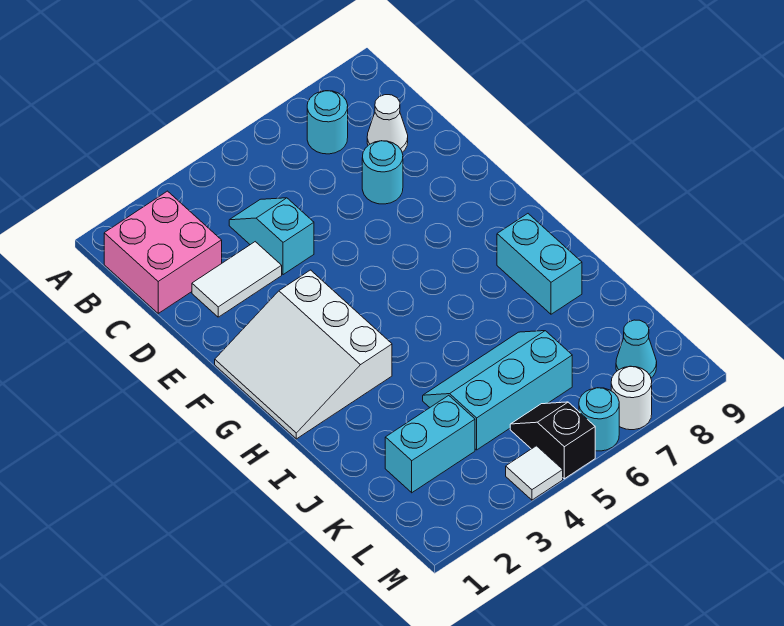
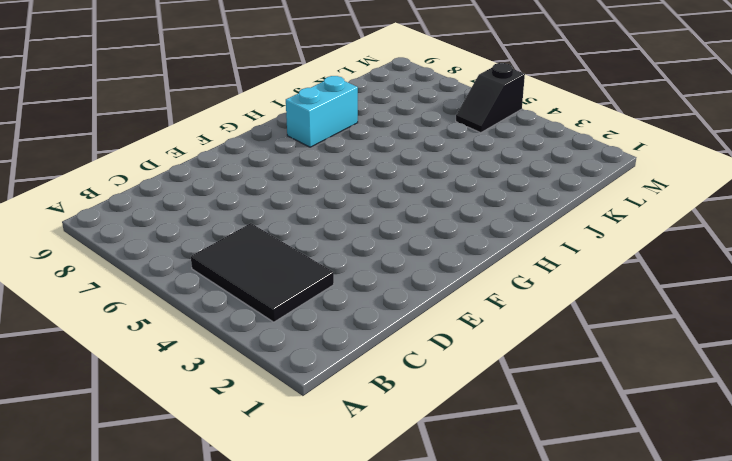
black 2x3 tile [191,223,334,322] -> cyan 1x2 slope [229,198,314,275]
none -> pink 2x2 brick [104,191,222,313]
none -> cyan 1x1 round brick [307,91,348,154]
none -> white 1x1 cone [367,95,408,152]

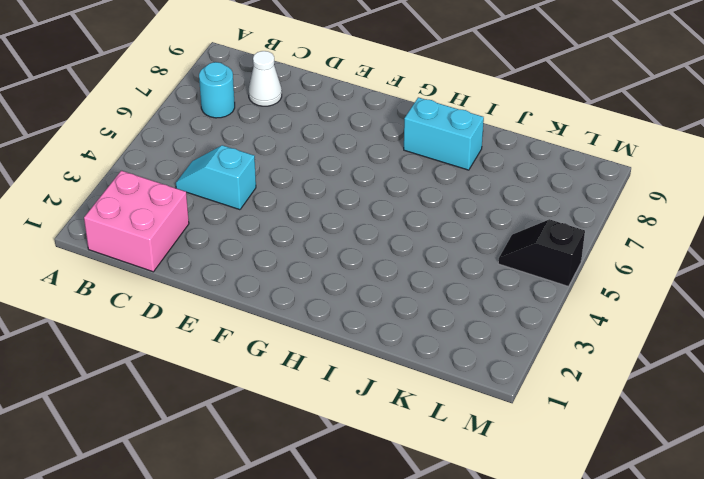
none -> white 1x2 tile [192,242,282,317]
none -> cyan 1x1 round brick [362,141,403,204]
none -> white 3x3 slope [215,270,392,439]

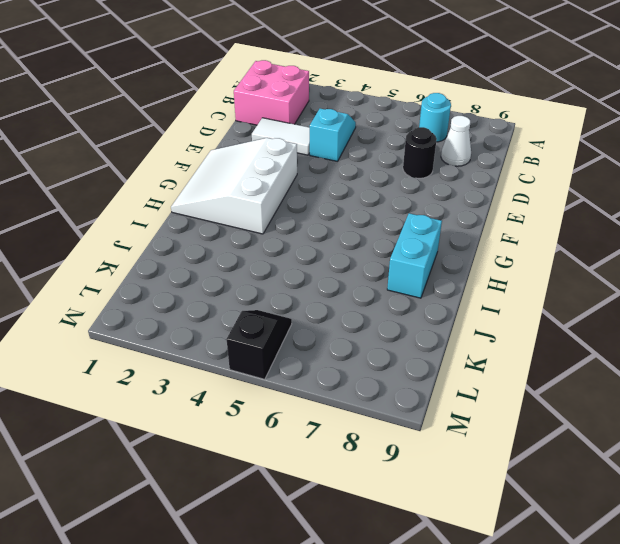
black 1x1 round brick [403,127,437,178] -> cyan 1x1 round brick [362,141,403,204]
none -> cyan 2x3 slope [423,331,572,450]
none -> cyan 1x2 brick [385,395,475,493]
none -> cyan 1x1 cone [616,320,657,378]

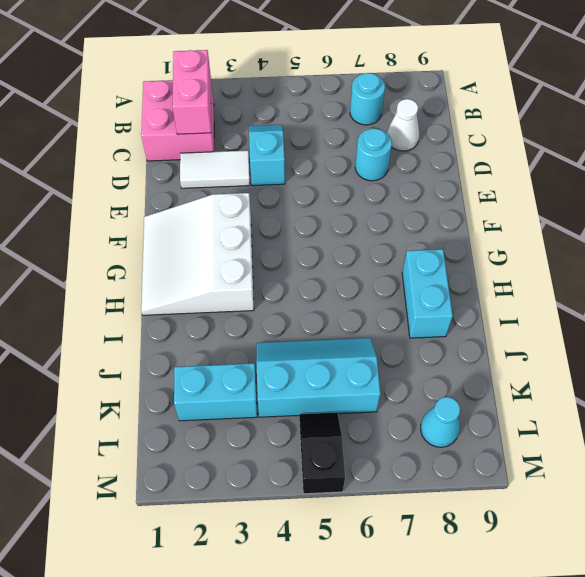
pink 1x2 brick [173,50,211,134] -> none
none -> white 1x1 tile [506,446,563,500]
none -> cyan 1x1 round brick [579,388,619,451]
none -> white 1x1 round brick [611,366,652,430]

